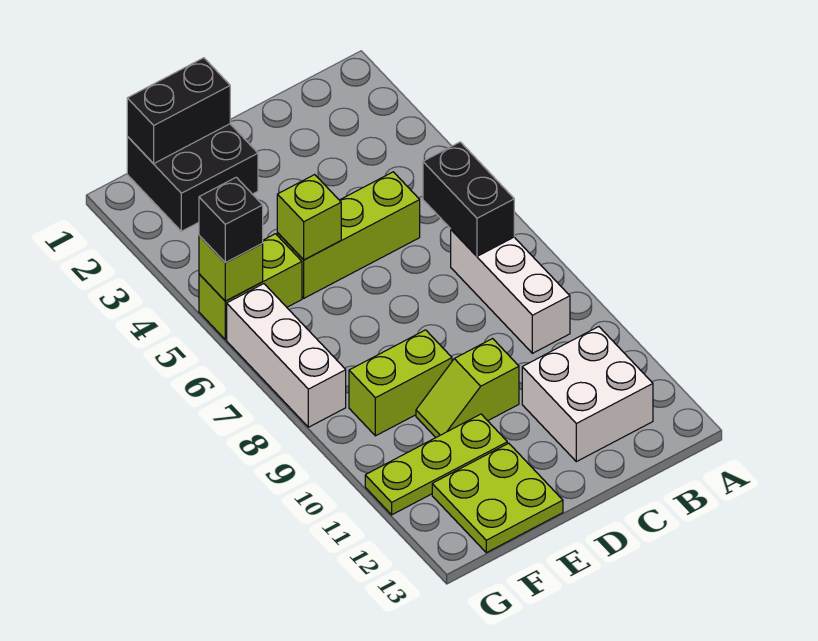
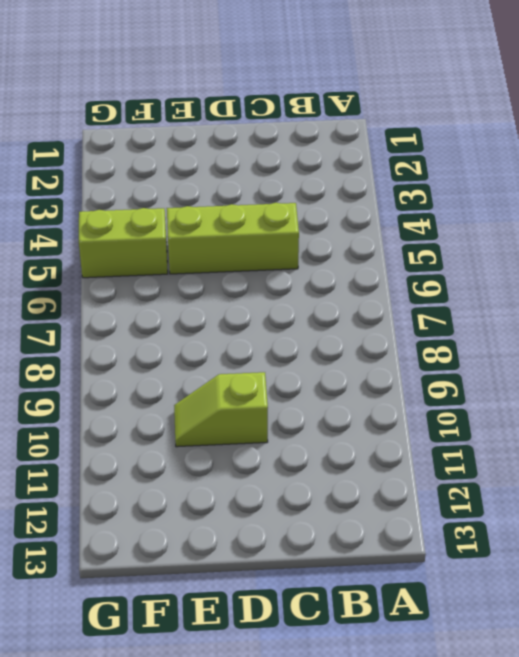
none -> white 1x3 brick [451,230,570,353]
none -> white 2x2 brick [522,327,653,462]
none -> black 2x2 brick [127,124,258,231]

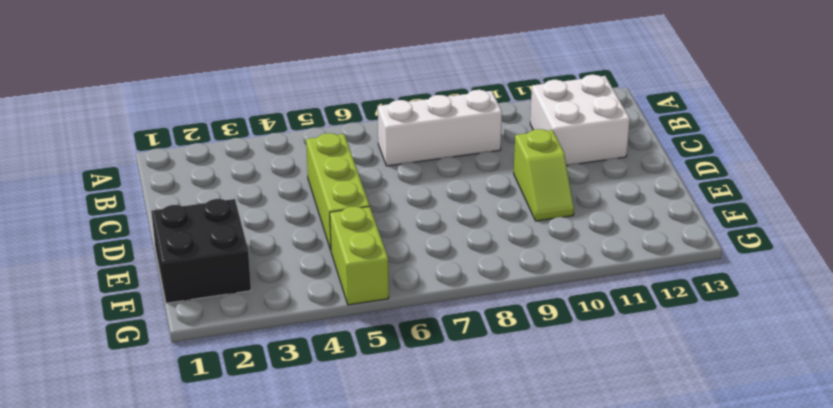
none -> lime 1x2 brick [349,330,452,436]
none -> lime 1x3 plate [365,414,507,515]
none -> lime 2x2 plate [432,443,563,553]

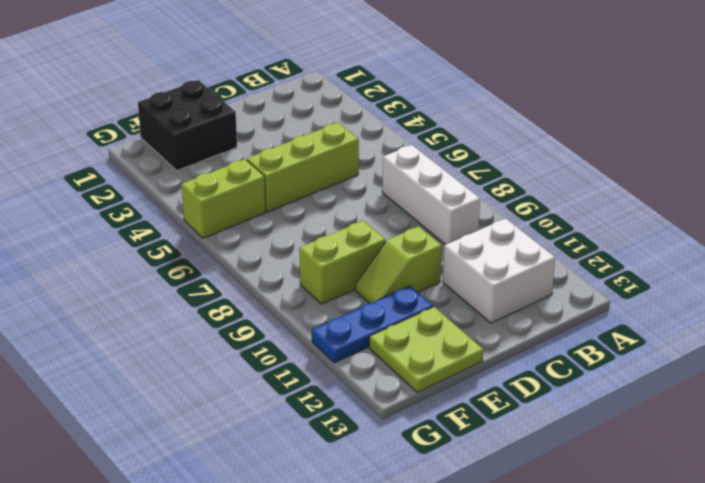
blue 1x3 plate [312,286,433,363] -> lime 1x3 plate [365,414,507,515]
none -> white 1x3 brick [227,284,346,427]
none -> black 1x2 brick [423,142,514,256]
none -> black 1x2 brick [127,58,230,164]

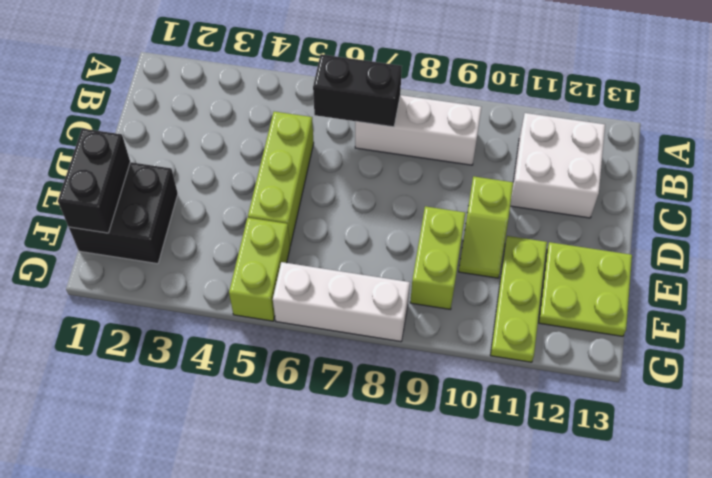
none -> lime 1x1 brick [277,175,341,260]
none -> lime 1x1 brick [199,236,263,301]
none -> black 1x1 brick [199,177,263,262]

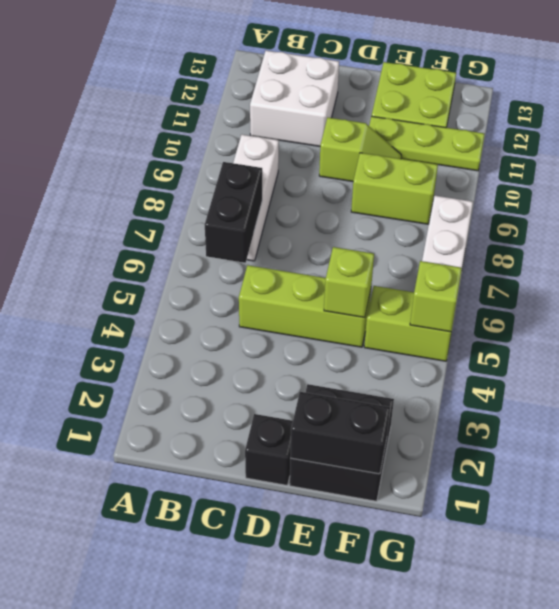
black 1x1 brick [245,414,293,485] -> black 1x1 brick moved to [199,177,263,262]

